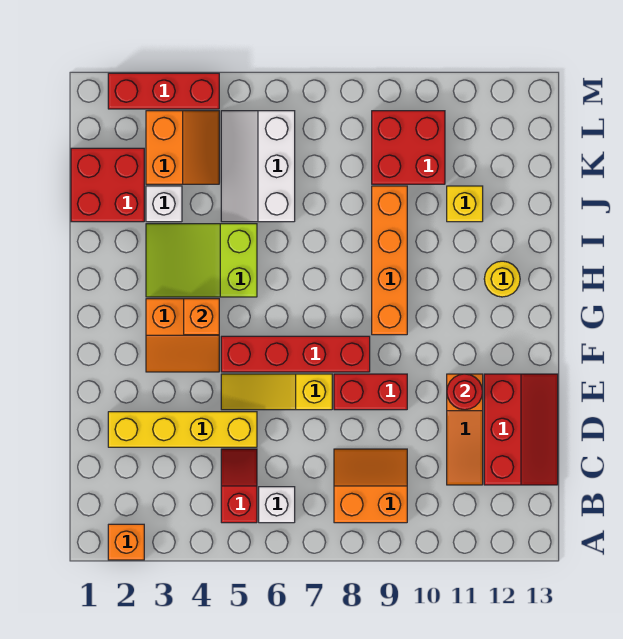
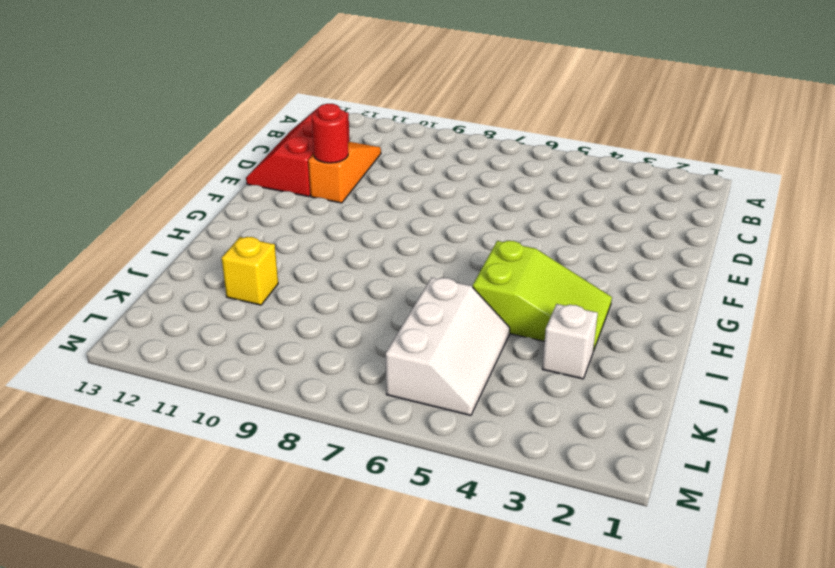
none -> orange 1x1 brick [108,524,144,560]
none -> red 1x2 slope [221,449,257,523]
none -> white 1x1 brick [259,487,295,523]

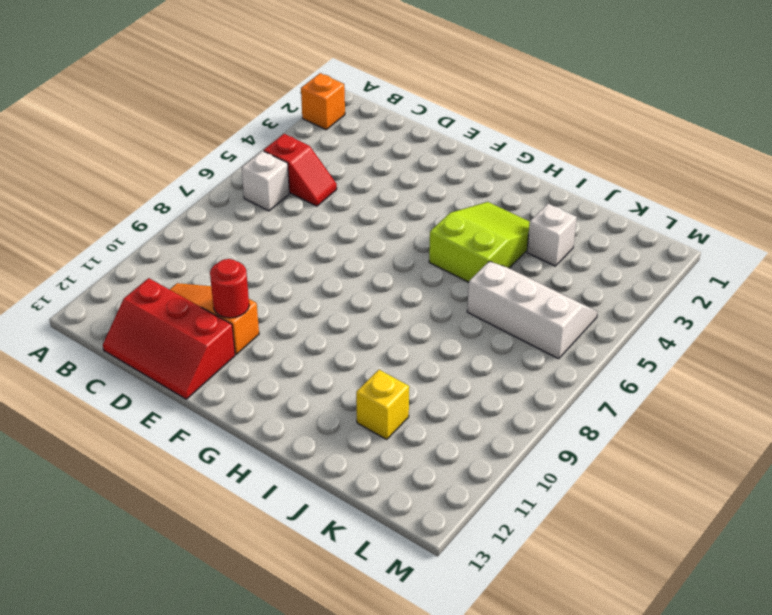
none -> orange 2x2 slope [334,449,407,523]
none -> yellow 1x4 brick [108,412,257,447]
none -> yellow 1x3 slope [221,374,332,410]

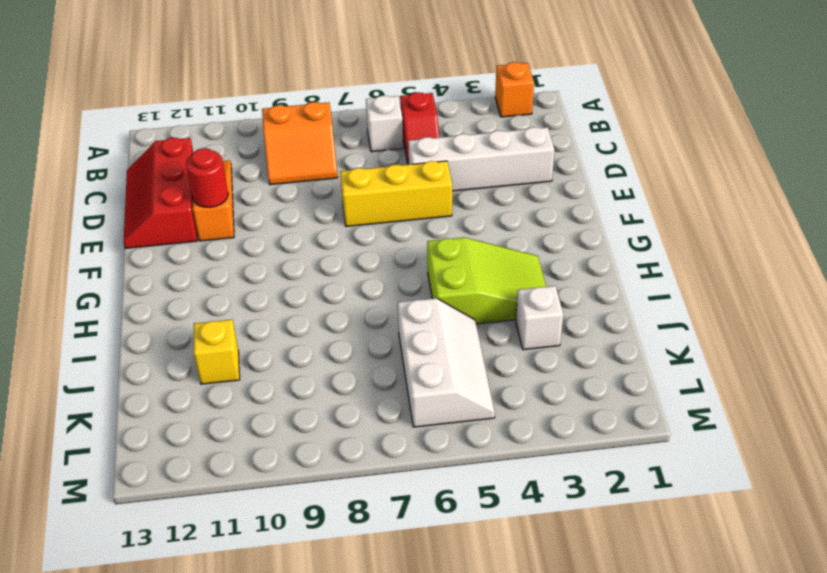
white 1x4 brick [408,127,555,191] -> yellow 1x4 brick [108,412,257,447]
yellow 1x3 brick [340,161,452,227] -> yellow 1x3 slope [221,374,332,410]
none -> red 1x2 brick [334,374,407,410]
none -> orange 2x2 slope [146,299,219,372]
none -> red 1x4 brick [221,336,370,372]

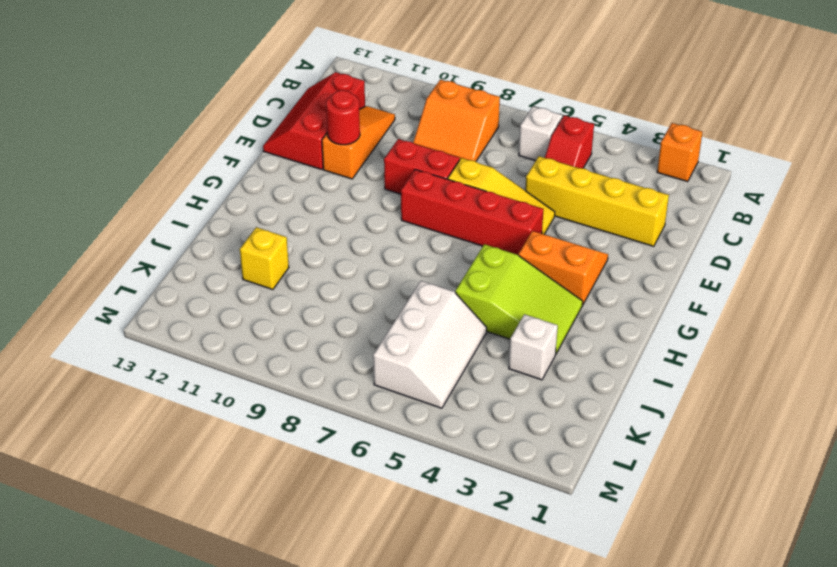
none -> orange 1x4 brick [372,186,407,335]
none -> yellow 1x1 round brick [484,261,520,297]
none -> red 2x2 brick [71,148,144,222]

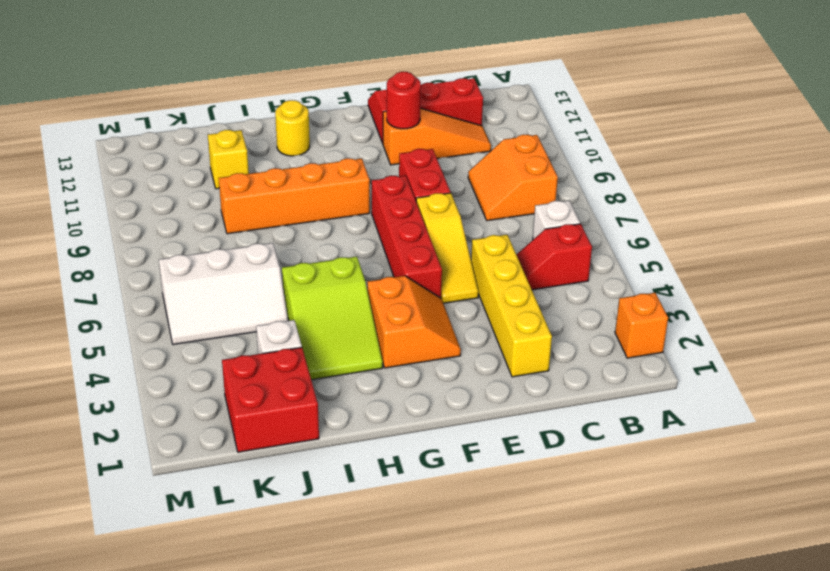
none -> orange 2x2 slope [146,111,219,184]
none -> red 2x2 brick [372,111,445,184]
none -> red 1x3 brick [108,73,219,109]

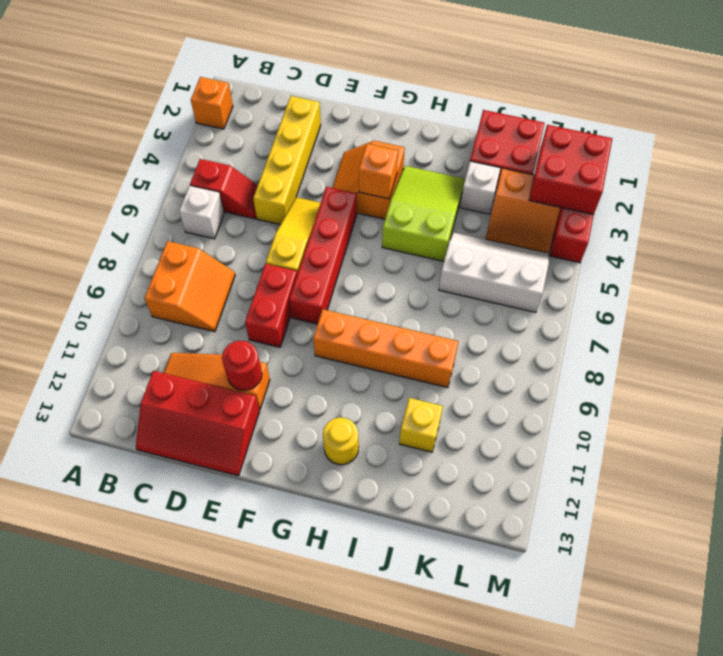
red 2x2 brick [529,125,612,215] -> red 2x2 brick moved to [372,111,445,184]

